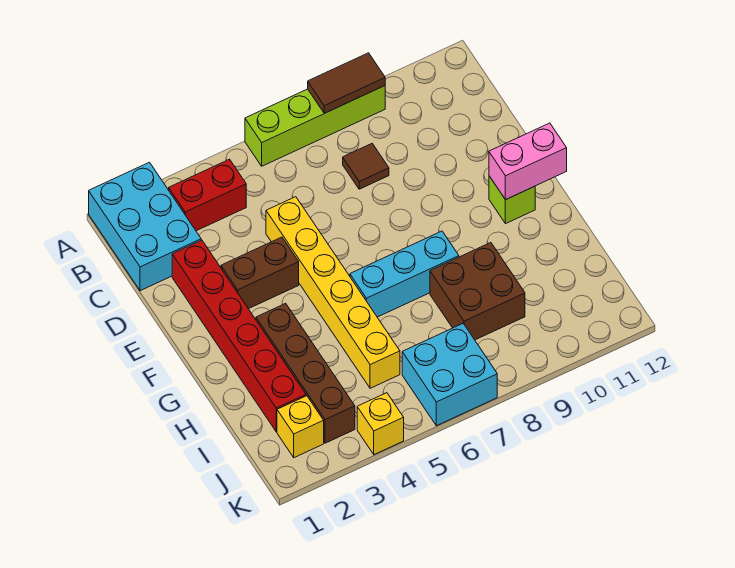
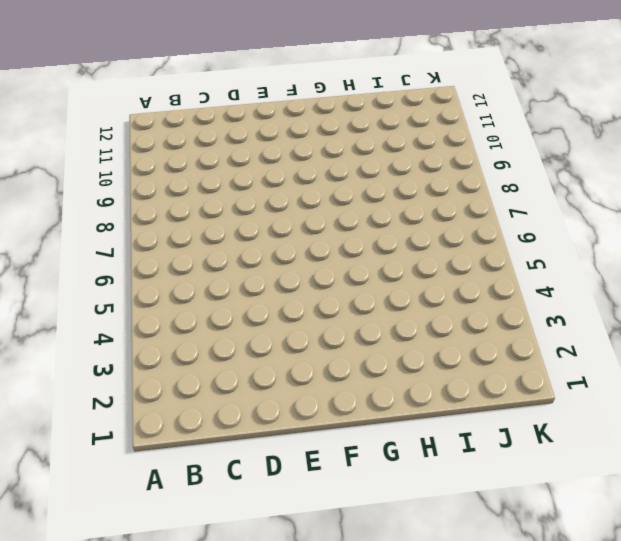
none -> cyan 2x3 brick [89,162,201,291]
none -> lime 1x4 brick [245,86,385,166]
none -> red 1x2 brick [169,159,246,231]

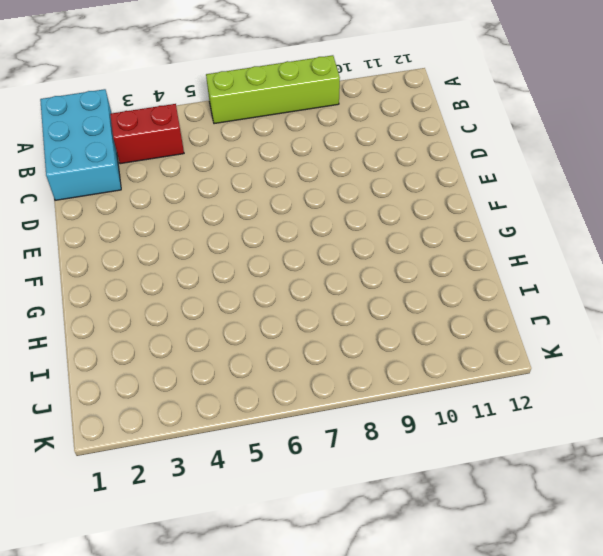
none -> brown 1x1 tile [343,144,389,189]
none -> red 1x6 brick [172,240,306,432]
none -> yellow 1x6 brick [266,197,400,388]

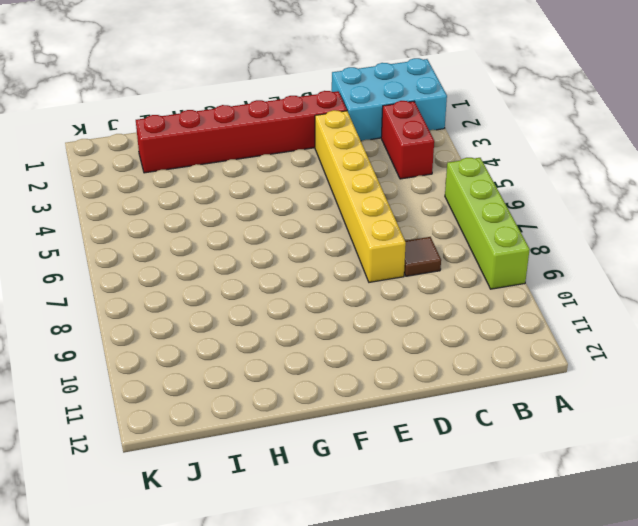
yellow 1x6 brick [315,110,406,282] -> yellow 1x6 brick turned to [266,197,400,388]
none -> brown 1x2 brick [221,237,299,309]
none -> lime 1x1 brick [489,176,535,224]
none -> brown 1x4 brick [256,303,355,443]

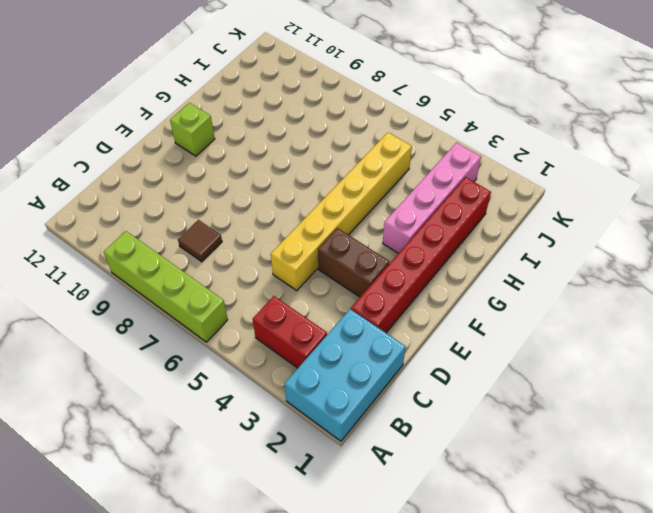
pink 1x4 brick [383,142,481,253] -> brown 1x4 brick [256,303,355,443]
none -> cyan 1x3 brick [350,231,459,317]
none -> brown 2x2 brick [430,243,525,340]
none -> yellow 1x1 brick [277,396,324,458]

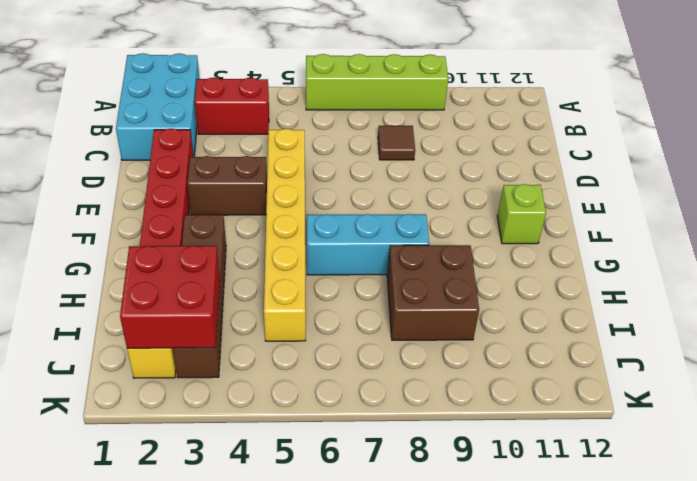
red 2x2 brick [120,246,220,348] -> none
none -> cyan 2x2 brick [402,324,497,426]
none -> yellow 1x1 brick [357,393,404,455]
none -> brown 1x2 tile [308,53,385,113]

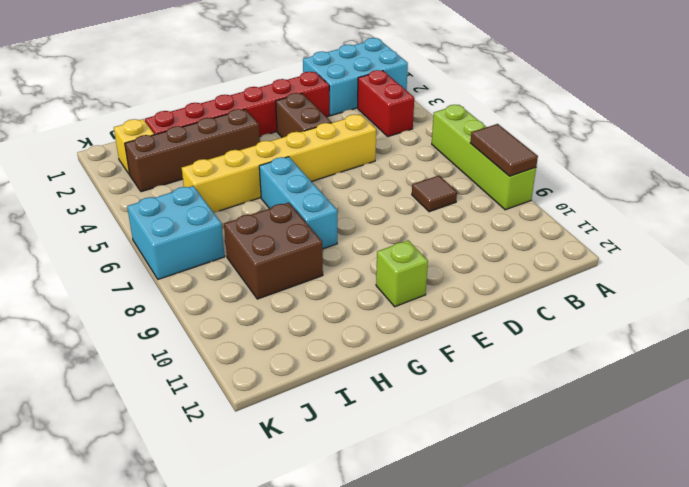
none -> yellow 1x1 brick [357,393,404,455]
none -> pink 1x2 brick [489,123,567,200]

